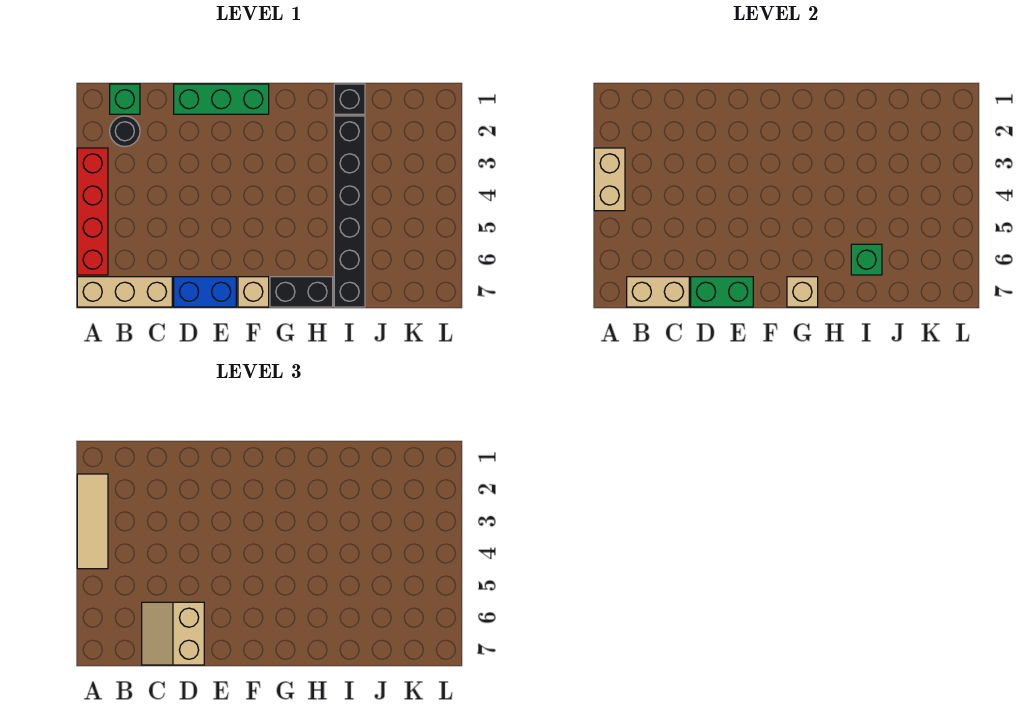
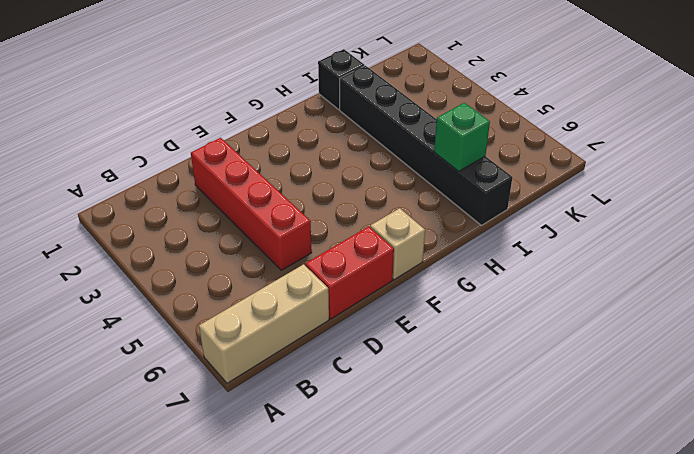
red 1x4 brick [191,138,312,270] -> red 1x4 brick moved to [77,148,108,275]
red 1x2 brick [305,226,394,319] -> blue 1x2 brick [174,277,236,307]
none -> green 1x1 brick [110,84,140,114]
none -> black 1x1 round brick [110,116,140,147]
none -> green 1x3 brick [174,84,269,114]

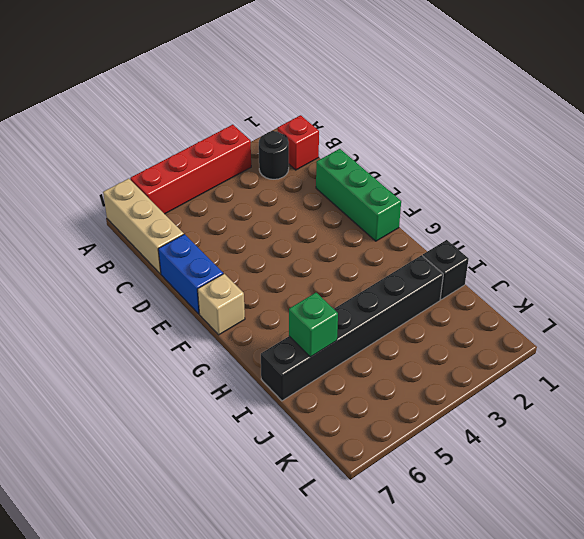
red 1x1 brick [278,115,319,170] -> green 1x1 brick [110,84,140,114]
none -> black 1x2 brick [270,277,333,307]
none -> tan 1x2 brick [594,148,625,211]
none -> tan 1x2 brick [627,277,689,307]

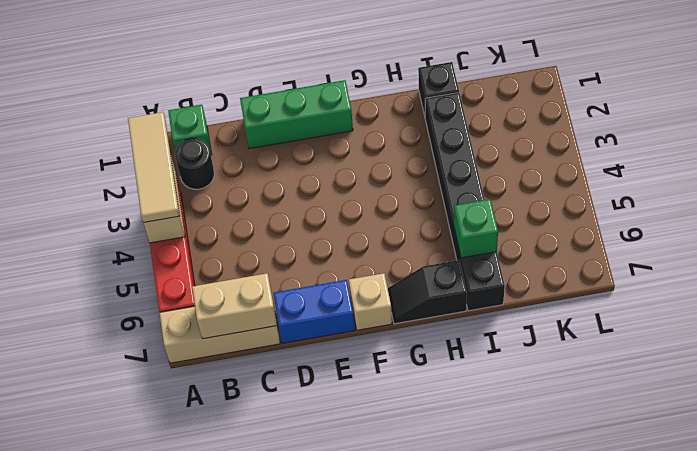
black 1x2 slope [388,260,467,324] -> black 1x2 brick [270,277,333,307]
none -> green 1x2 brick [691,277,753,307]
none -> tan 1x1 brick [787,277,818,307]
none -> tan 2x2 slope [142,602,204,665]

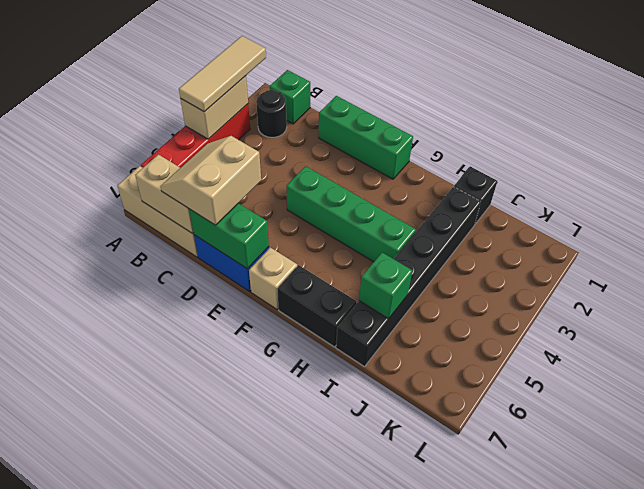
green 1x4 brick [286,166,416,262] -> none
none -> tan 1x1 brick [787,277,818,307]

